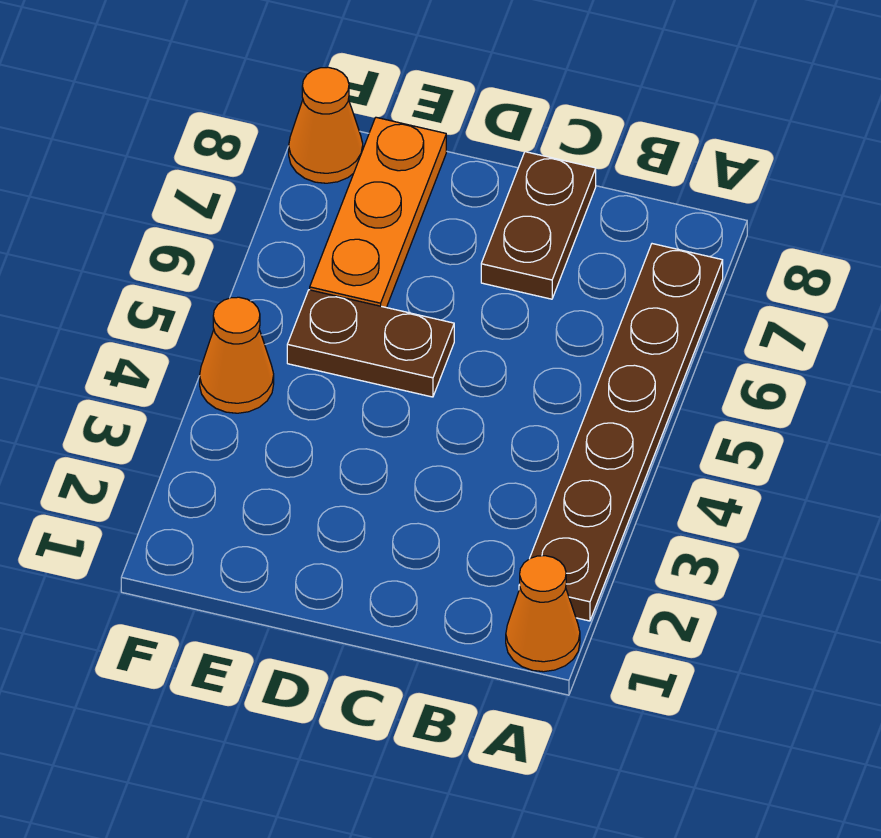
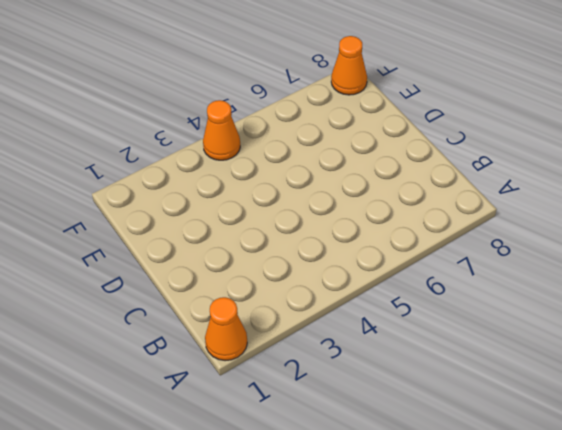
none -> brown 1x6 plate [519,244,723,621]
none -> brown 1x2 plate [481,152,596,299]

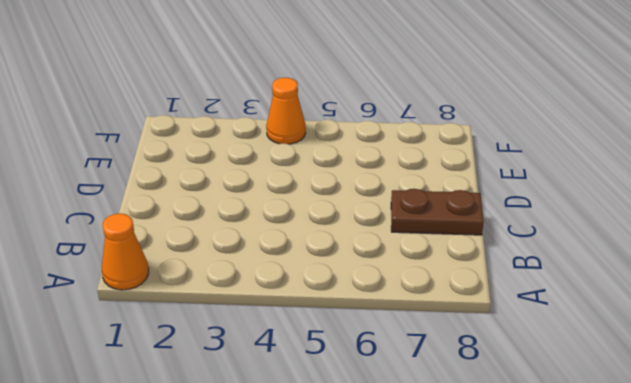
none -> brown 1x6 plate [519,244,723,621]
none -> brown 1x2 plate [287,290,454,397]

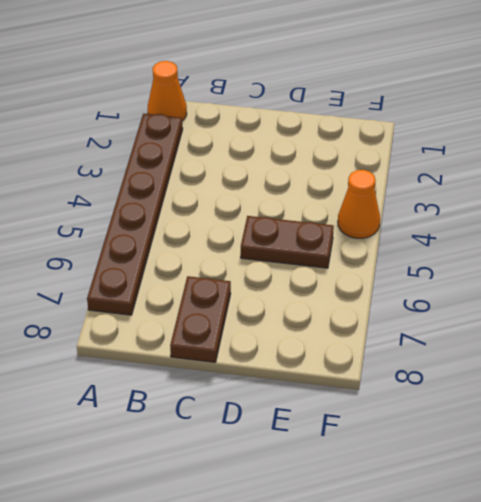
none -> orange 1x3 plate [310,117,446,308]
none -> orange 1x1 cone [289,67,363,183]

